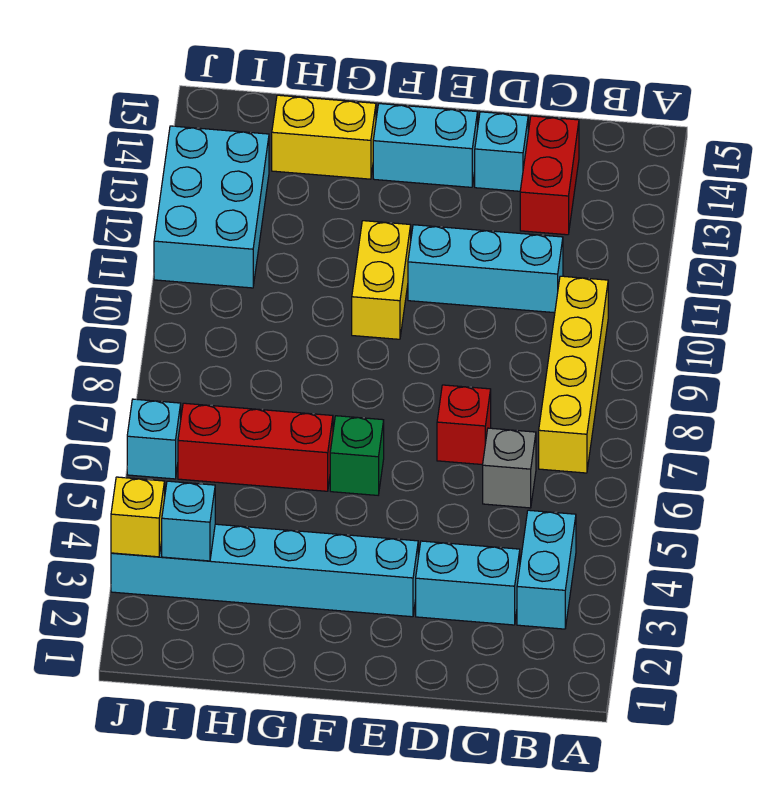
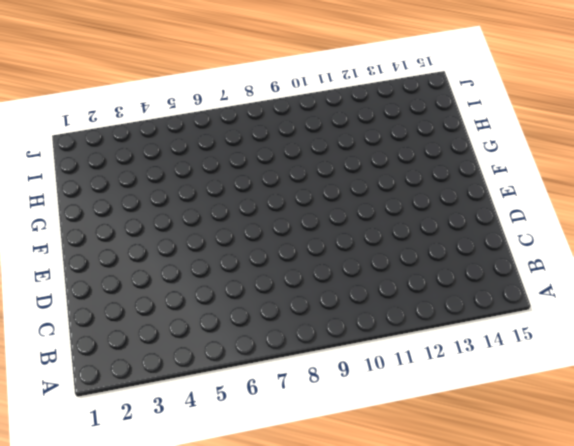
none -> cyan 1x2 brick [517,510,576,629]
none -> yellow 1x4 brick [539,276,608,473]
none -> cyan 1x2 brick [416,541,520,625]

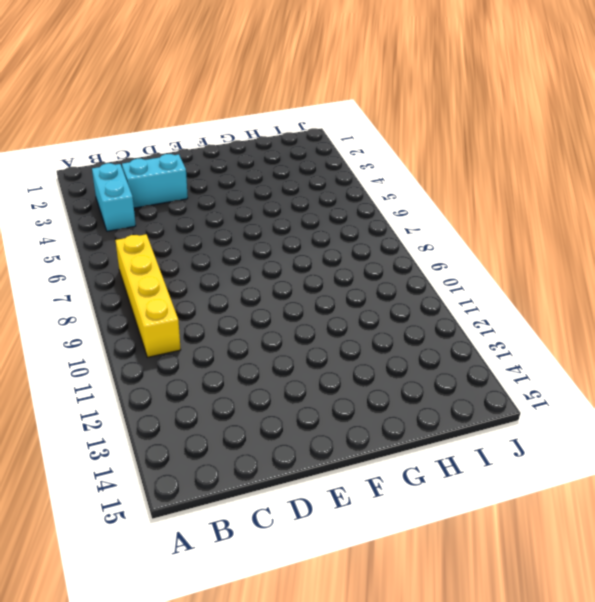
none -> grey 1x1 brick [483,428,536,508]
none -> cyan 1x3 brick [408,225,563,313]
none -> red 1x2 brick [520,116,579,235]

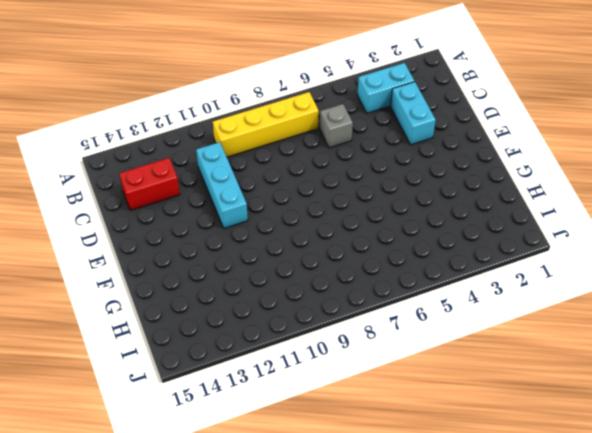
none -> red 1x1 brick [437,385,491,465]
none -> cyan 1x1 brick [475,112,528,191]
none -> cyan 1x6 brick [111,524,418,617]

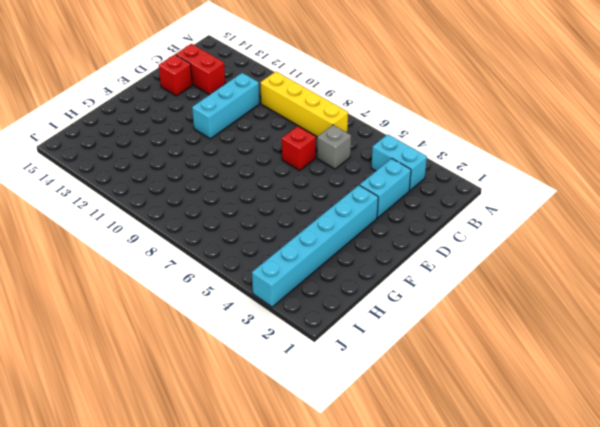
red 1x1 brick [159,55,192,96] -> cyan 1x1 brick [475,112,528,191]
none -> cyan 1x2 brick [373,104,478,187]
none -> green 1x1 brick [330,416,384,495]
none -> yellow 1x2 brick [352,221,411,339]

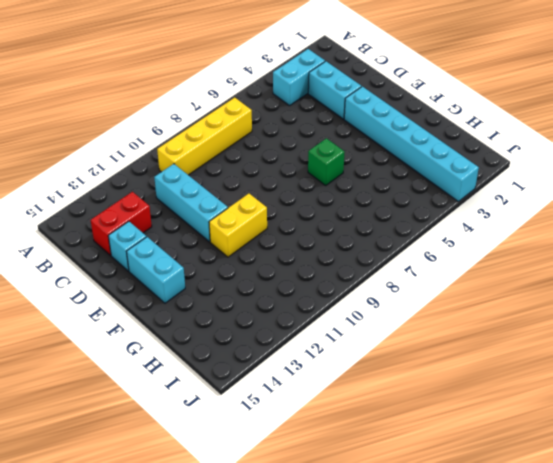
none -> grey 1x1 brick [483,428,536,508]
none -> red 1x1 brick [437,385,491,465]
none -> red 1x3 brick [178,403,333,491]

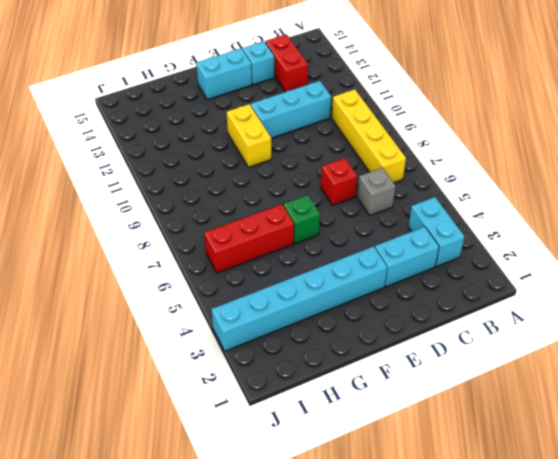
none -> yellow 1x2 brick [272,95,376,179]
none -> cyan 2x3 brick [154,126,269,288]
none -> cyan 1x1 brick [127,399,181,479]

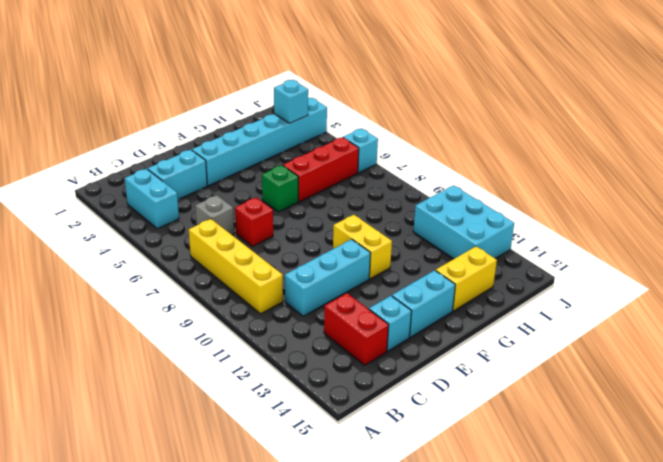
none -> yellow 1x1 brick [111,477,165,557]

